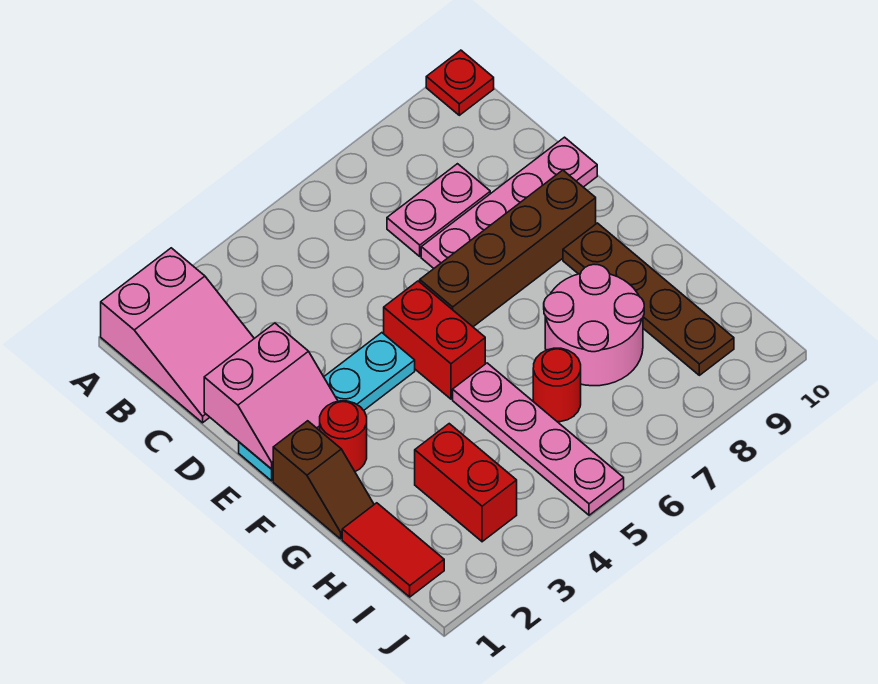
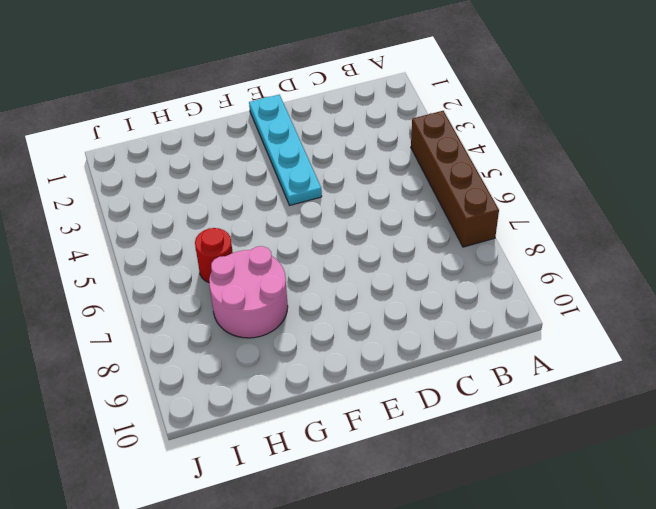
brown 1x4 brick [411,111,499,247] -> brown 1x4 brick moved to [420,170,596,327]
none -> pink 2x3 slope [101,248,254,423]
none -> red 1x1 plate [426,50,494,115]
none -> pink 1x2 plate [387,164,490,256]

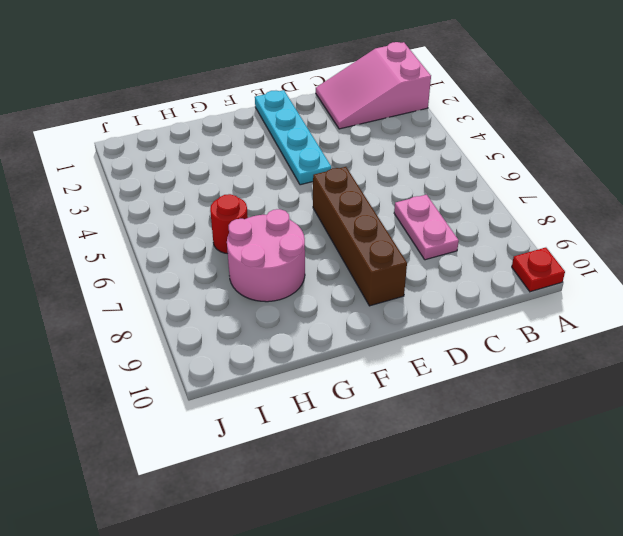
none -> pink 1x4 plate [421,137,597,268]
none -> red 1x2 brick [384,281,485,399]
none -> brown 1x2 slope [273,421,374,539]

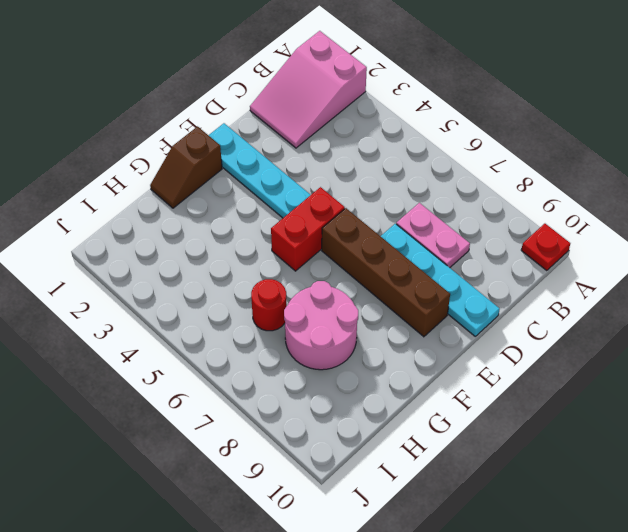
cyan 1x4 plate [381,224,500,336] -> pink 1x4 plate [421,137,597,268]
none -> red 1x1 round brick [320,401,367,472]
none -> brown 1x4 plate [563,223,734,375]
none -> pink 1x4 plate [453,363,624,515]

